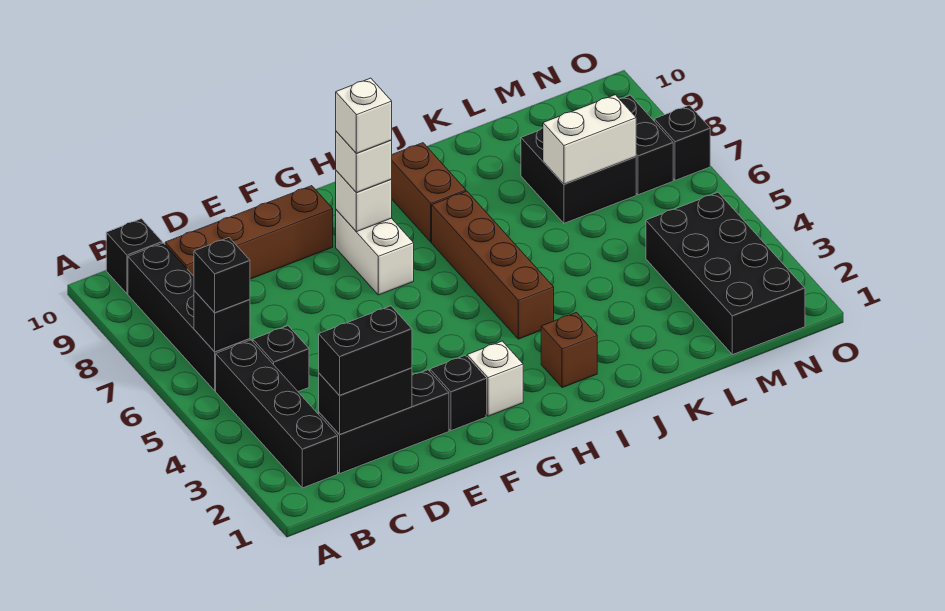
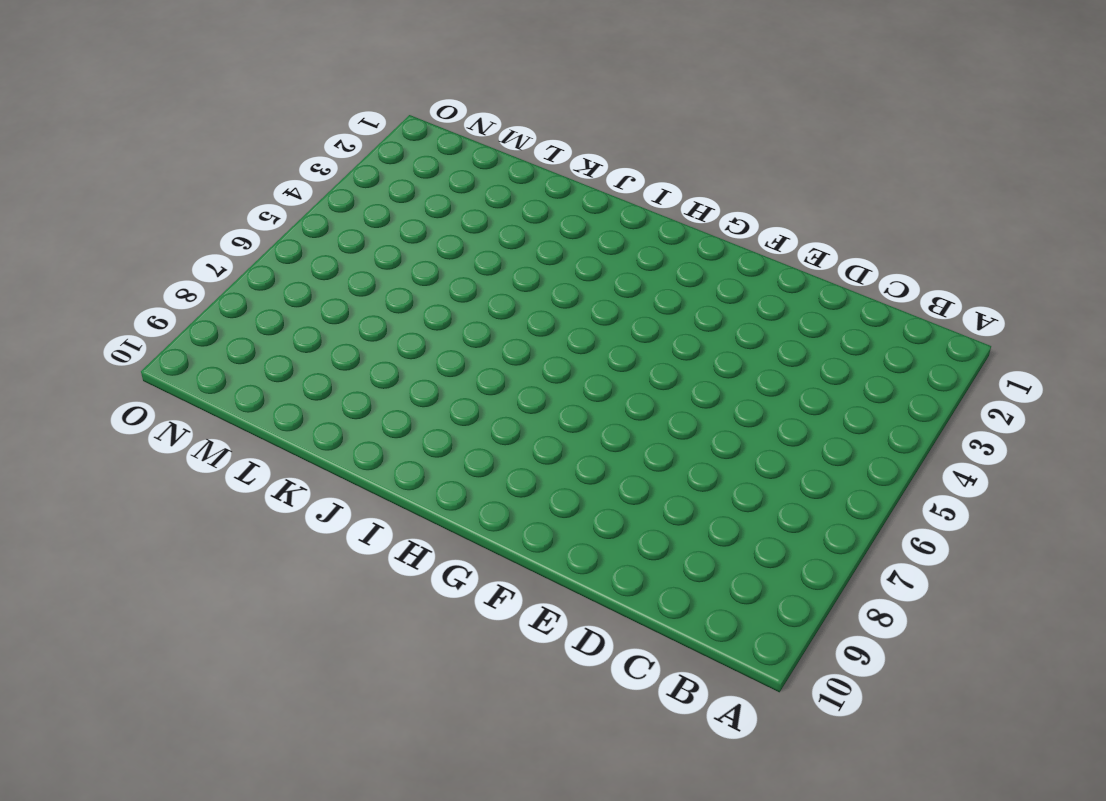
none -> black 1x4 brick [216,340,338,488]
none -> black 1x4 brick [128,243,250,391]
none -> black 1x1 brick [106,219,162,294]

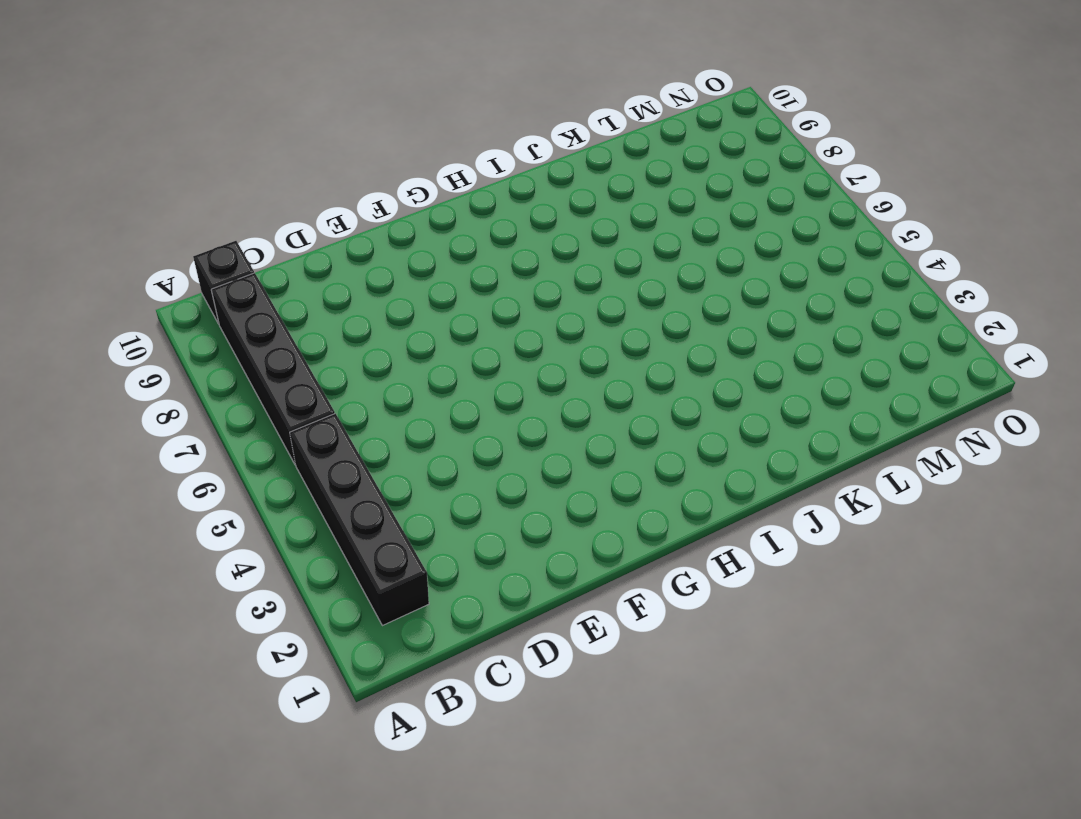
none -> black 1x3 brick [319,370,449,473]
none -> black 1x1 brick [253,326,309,391]
none -> brown 1x4 brick [165,186,333,279]

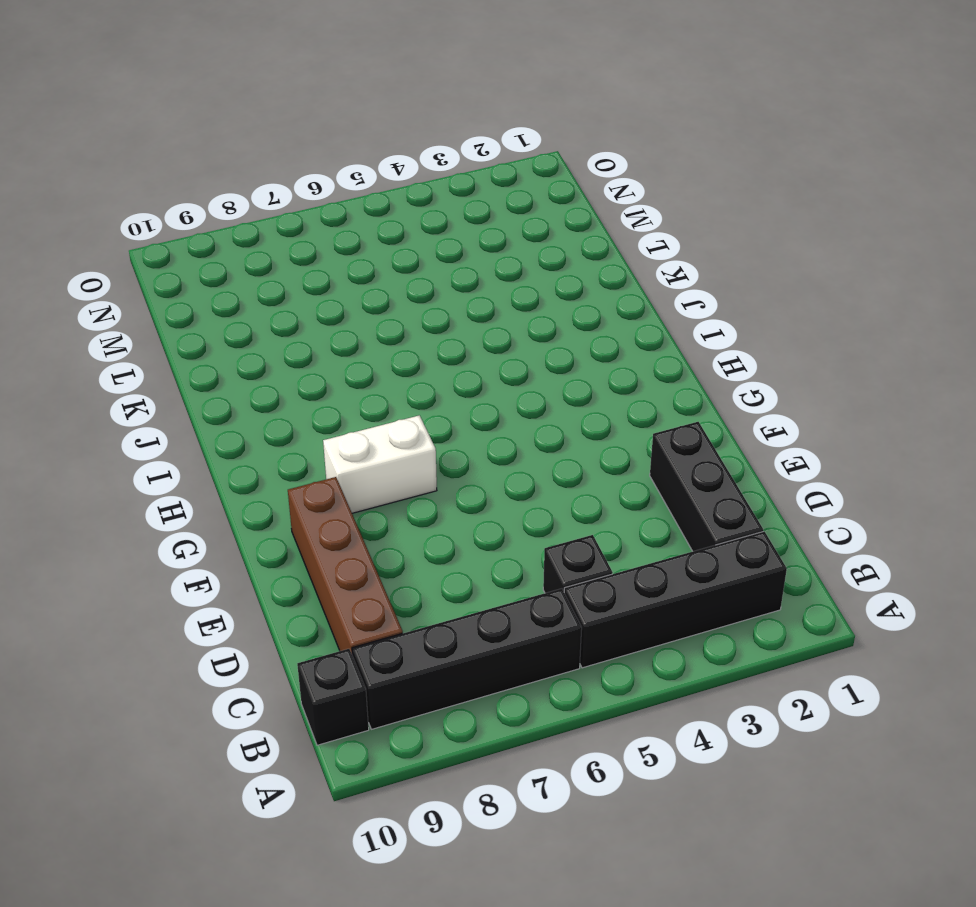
none -> black 1x1 brick [430,356,486,431]
none -> white 1x1 brick [467,341,523,416]
none -> brown 1x1 brick [541,313,597,388]

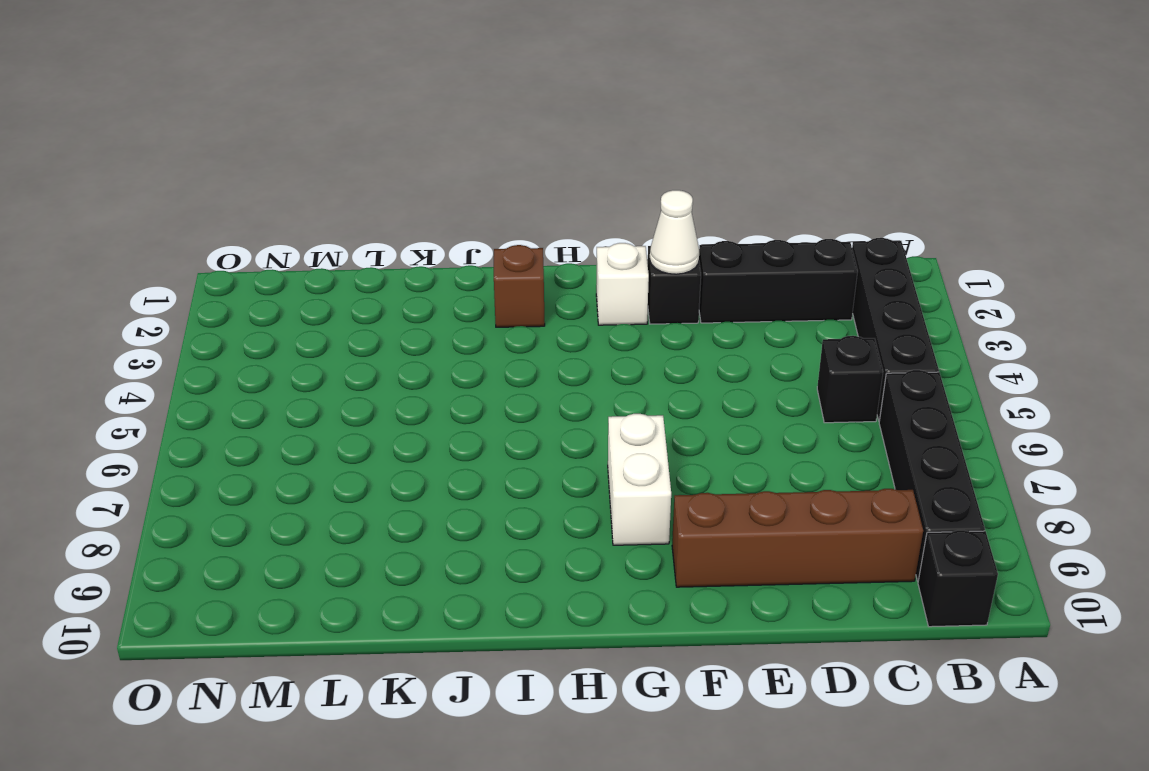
white 1x1 cone [650,190,699,274] -> none
none -> brown 1x4 brick [432,191,554,339]
none -> brown 1x2 brick [392,143,466,242]
none -> black 2x2 brick [521,128,636,223]

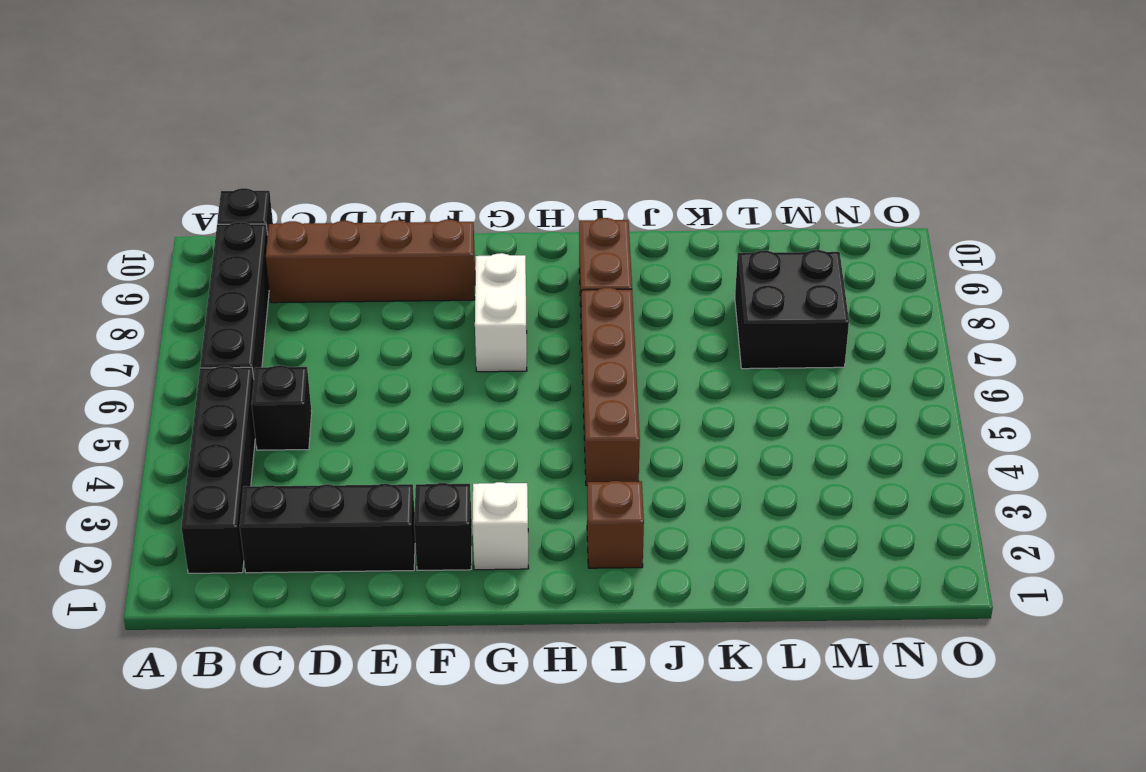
none -> black 2x4 brick [646,192,805,355]
none -> black 1x2 brick [620,95,673,195]
none -> black 1x1 brick [654,105,710,180]

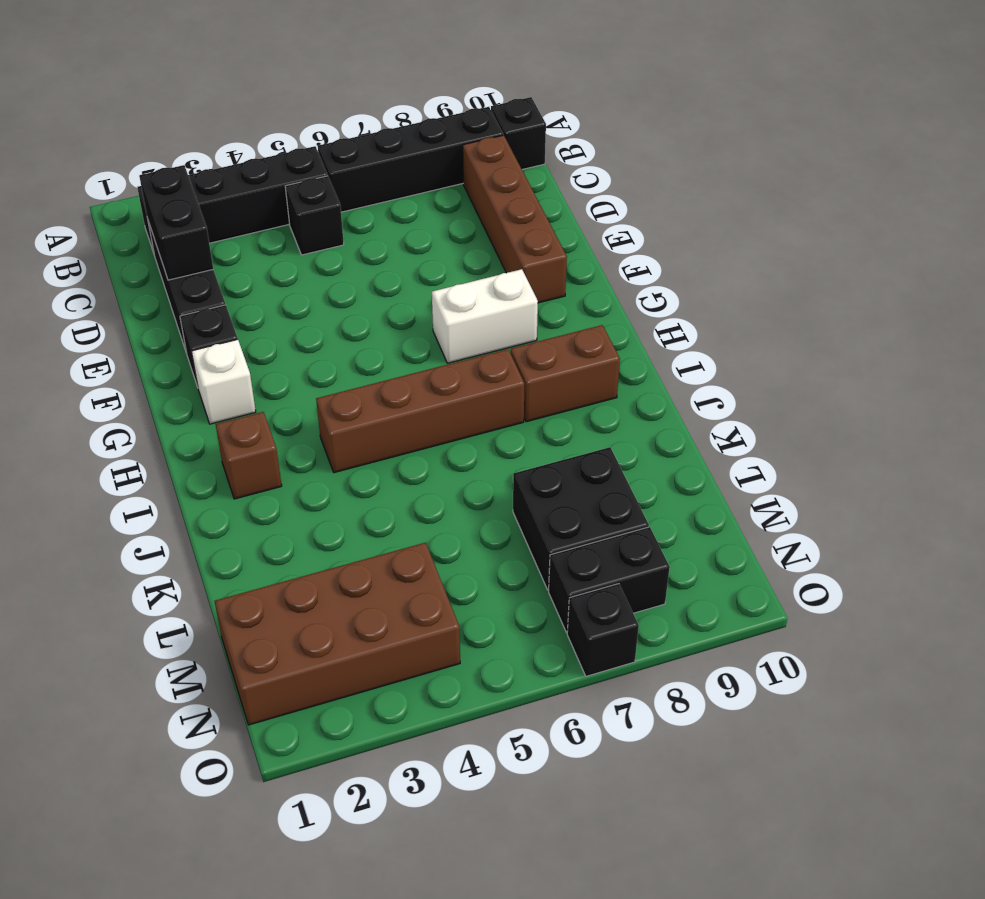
brown 2x4 brick [215,543,460,725] -> black 2x4 brick [646,192,805,355]
none -> black 1x1 brick [194,290,250,352]
none -> white 1x1 brick [336,171,392,232]
none -> white 1x2 brick [543,95,636,184]

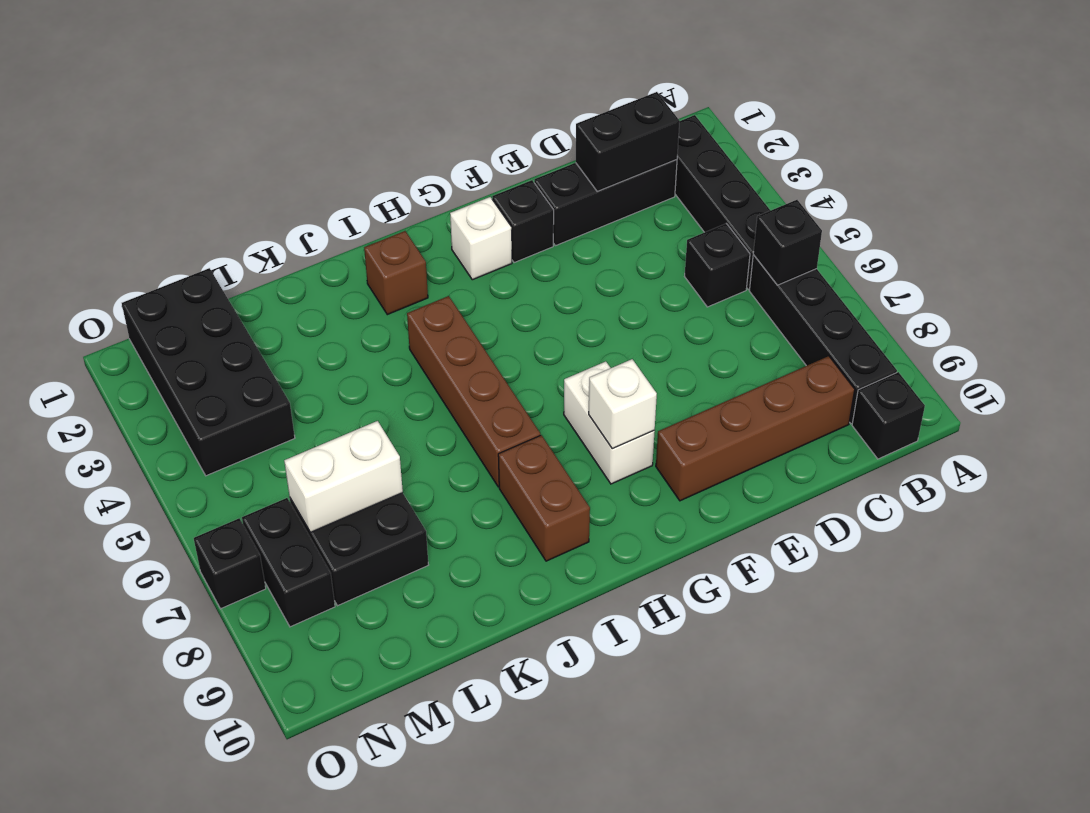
none -> black 1x1 brick [194,238,250,313]
none -> black 1x2 brick [319,306,412,395]
none -> white 1x1 brick [336,131,392,193]

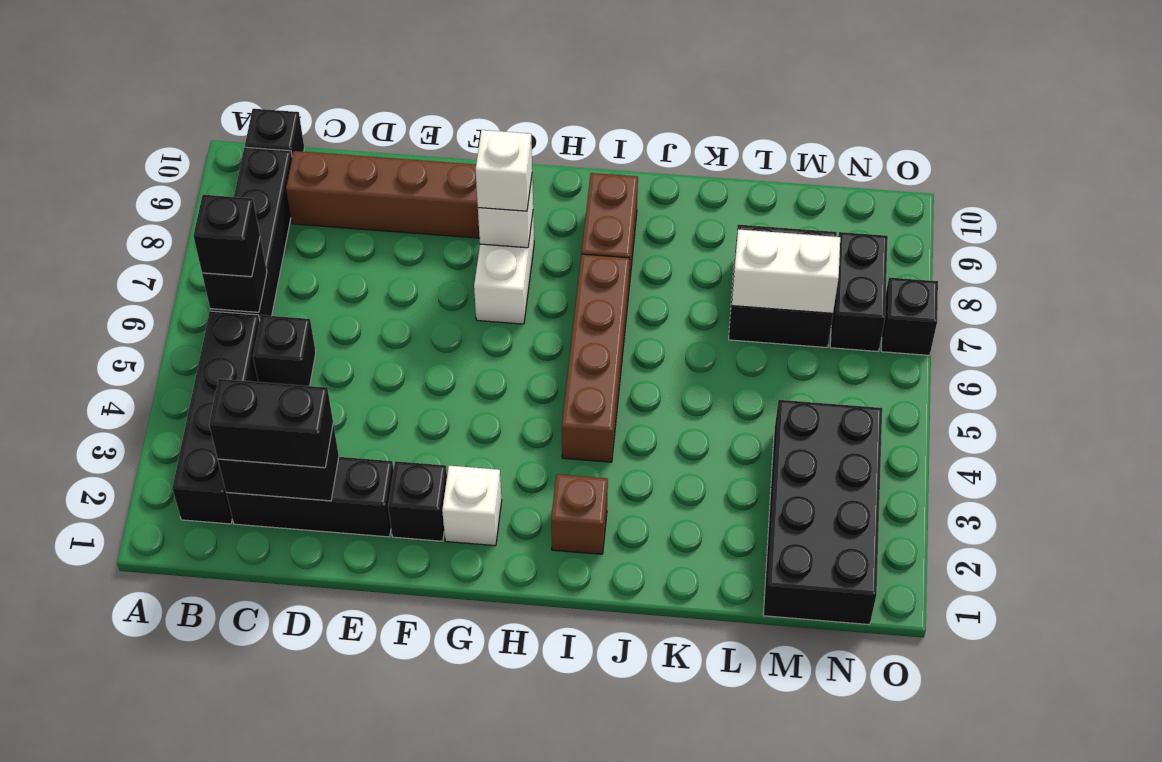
none -> white 1x1 brick [336,78,392,154]

